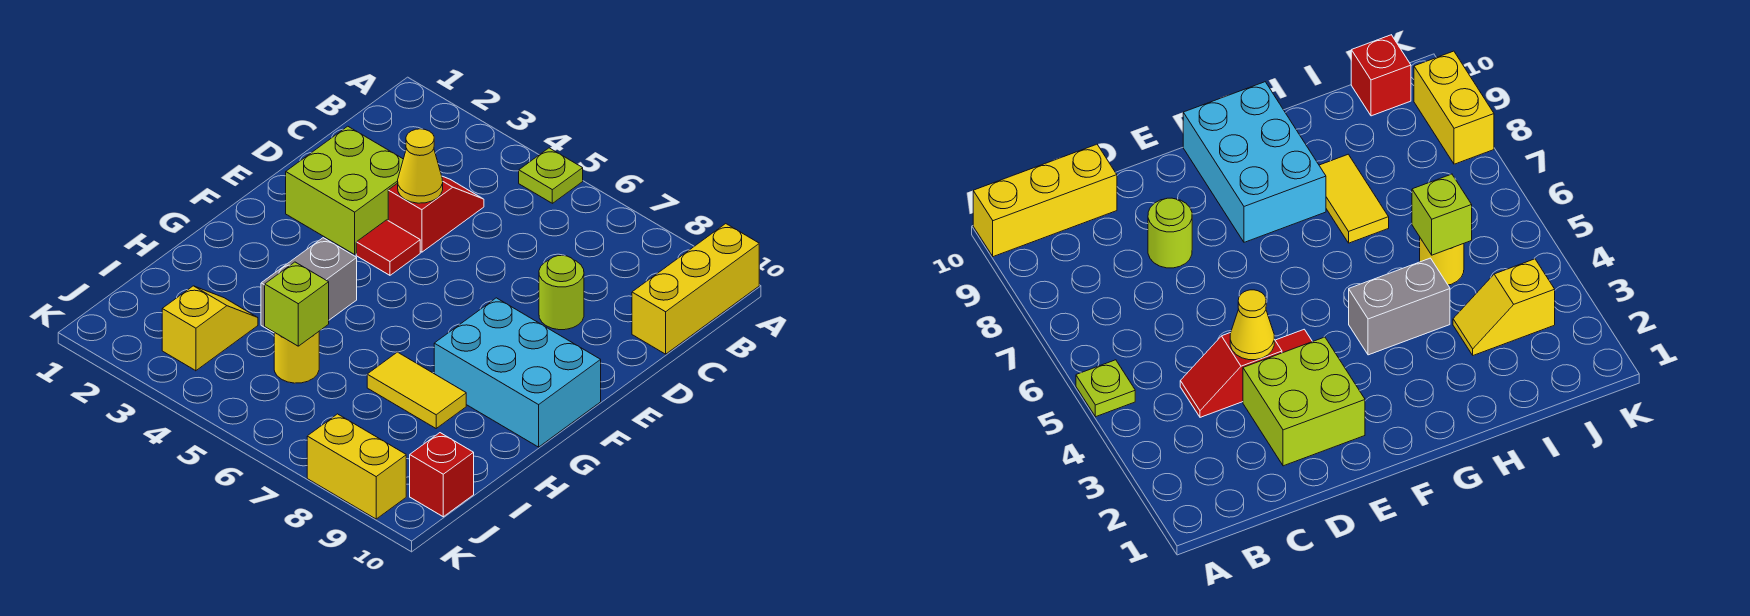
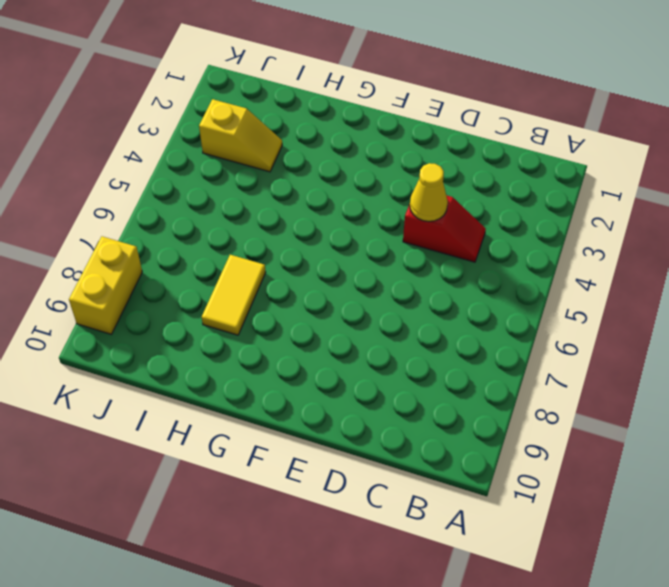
none -> lime 1x1 plate [519,148,583,203]
none -> yellow 1x3 brick [632,224,759,354]
none -> lime 2x2 brick [286,126,403,254]

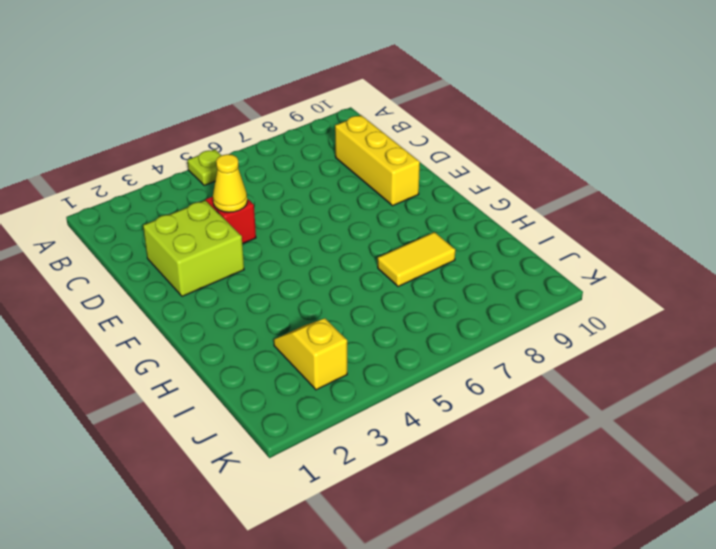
yellow 1x3 brick [335,115,420,206] -> yellow 1x3 brick moved to [632,224,759,354]
none -> lime 1x1 round brick [539,255,584,330]
none -> red 1x1 tile [356,220,420,275]
none -> cyan 2x3 brick [434,298,601,447]

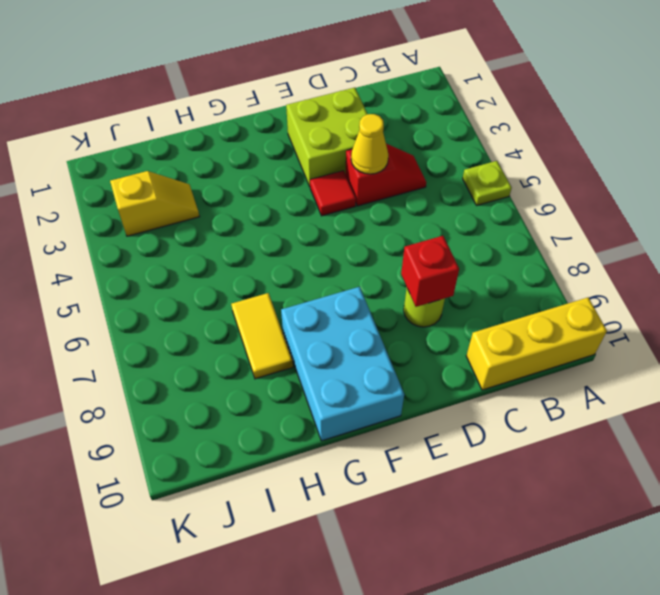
red 1x1 brick [401,236,459,307] -> red 1x1 brick moved to [410,433,474,517]
none -> grey 1x2 brick [261,238,357,333]
none -> yellow 1x1 round brick [274,332,319,383]
none -> yellow 1x2 brick [307,414,406,519]

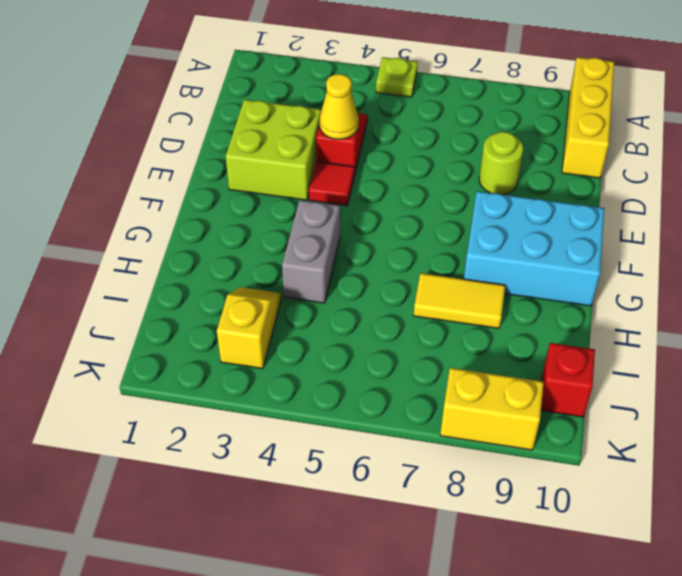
none -> yellow 1x1 round brick [274,332,319,383]
none -> lime 1x1 brick [265,262,329,346]

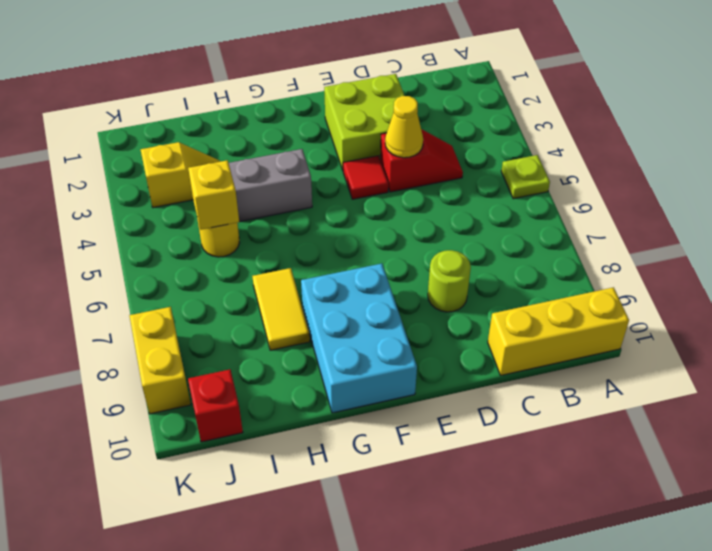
yellow 1x1 brick [188,160,239,230] -> lime 1x1 brick [265,262,329,346]

